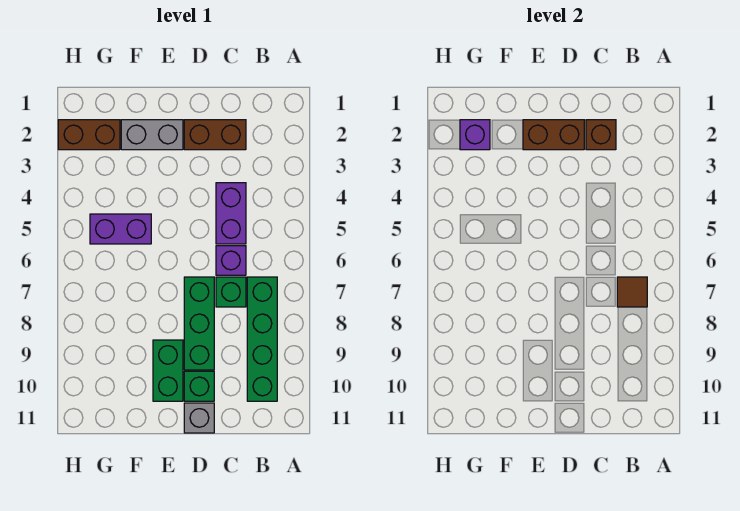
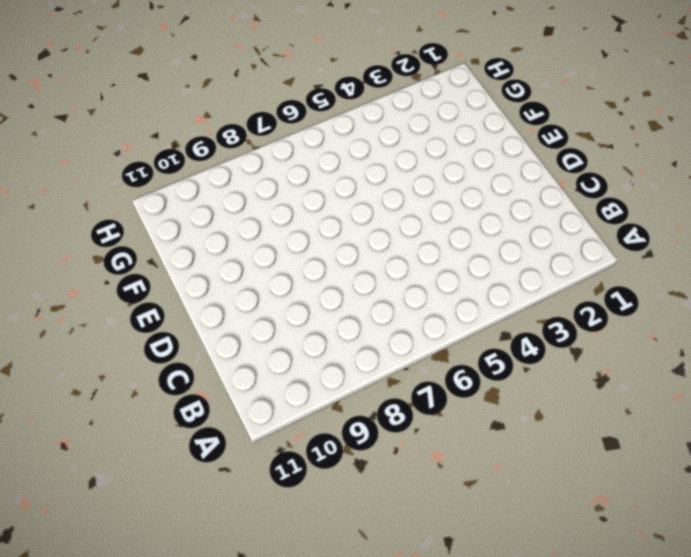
none -> green 1x4 brick [247,277,277,401]
none -> brown 1x2 brick [184,120,246,150]
none -> purple 1x2 brick [216,183,246,244]

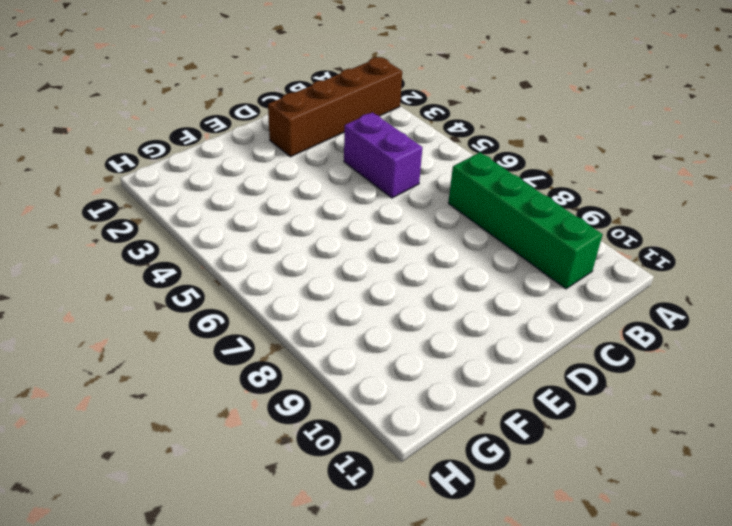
brown 1x4 brick [268,57,402,157] -> brown 1x2 brick [184,120,246,150]
none -> purple 1x1 brick [216,246,246,275]
none -> green 1x1 brick [216,277,246,307]
none -> green 1x3 brick [184,277,214,370]

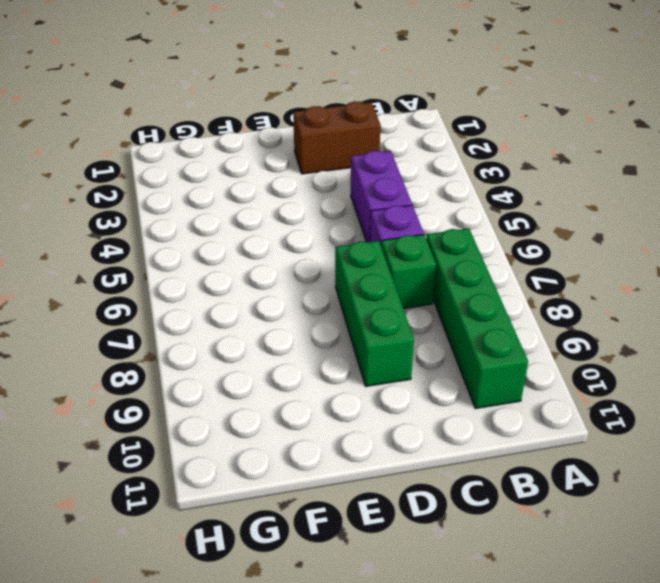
none -> green 1x1 brick [184,371,214,401]
none -> grey 1x1 brick [184,403,214,433]
none -> grey 1x2 brick [121,120,183,150]

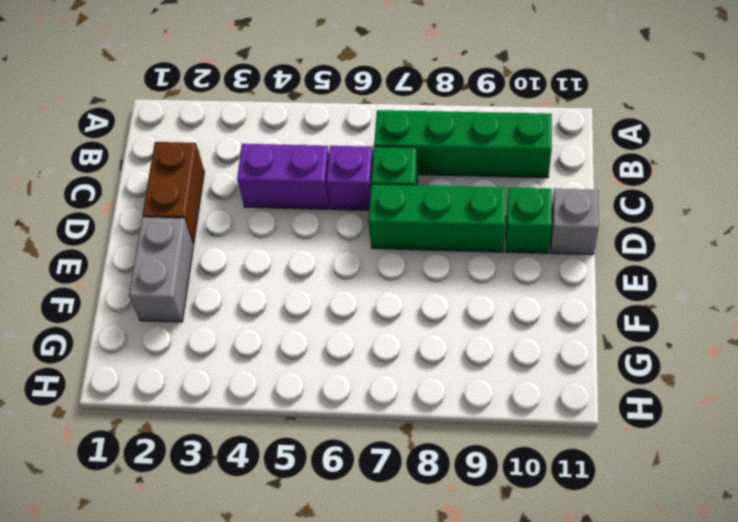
none -> green 1x2 brick [153,340,183,401]
none -> purple 1x2 brick [90,214,151,244]
none -> brown 1x2 brick [58,120,120,150]

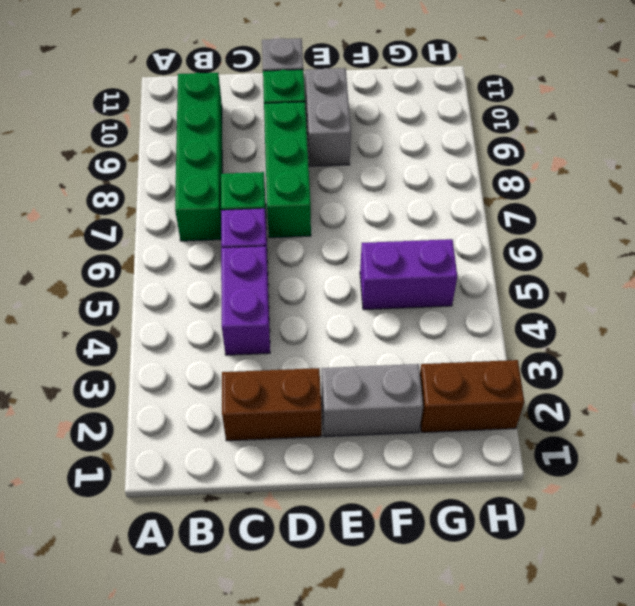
grey 1x2 brick [305,68,351,166] -> green 1x2 brick [153,340,183,401]
none -> brown 1x1 tile [617,277,647,307]
none -> brown 1x1 brick [586,120,616,150]
none -> brown 1x2 brick [523,120,584,150]

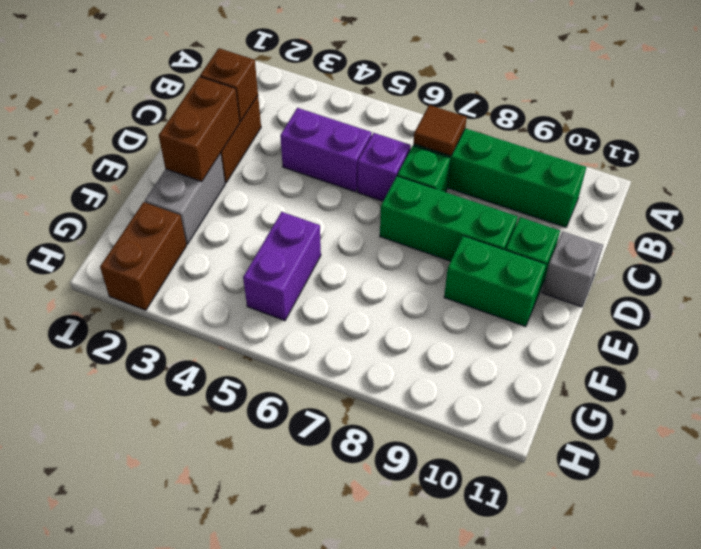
none -> purple 1x1 brick [460,120,490,150]

